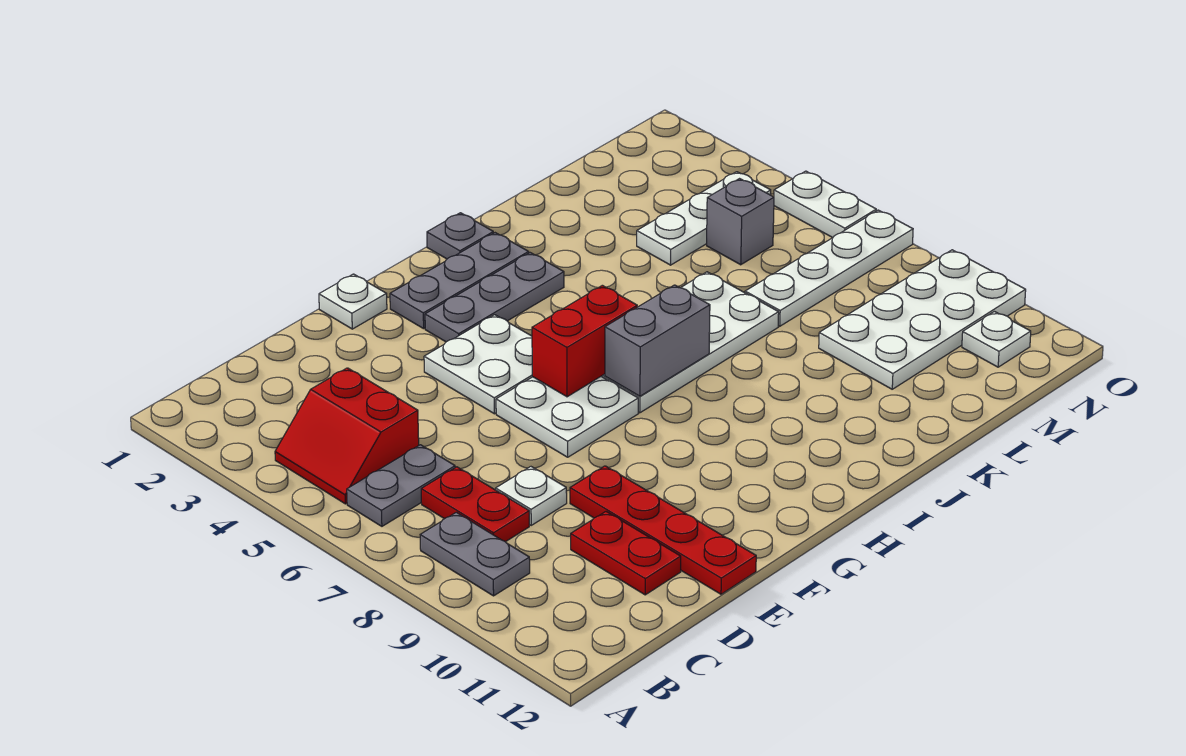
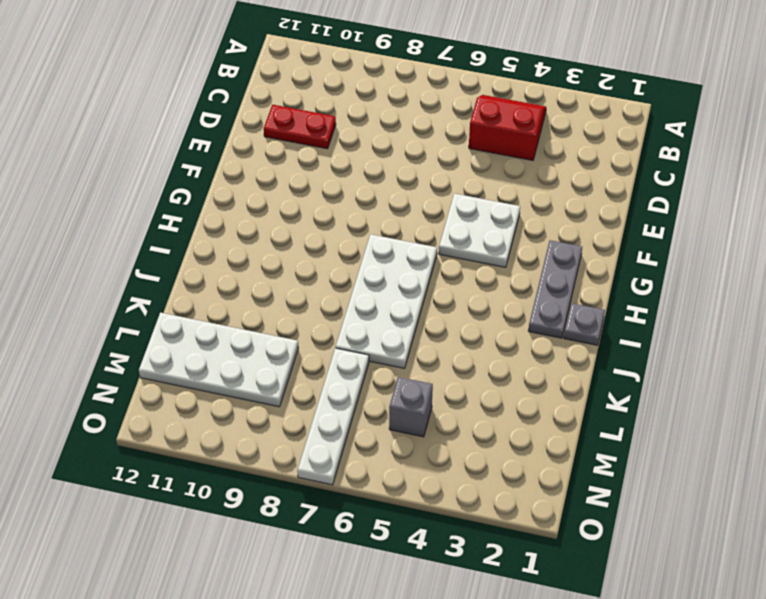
white 2x4 plate [139,313,298,407] -> white 2x4 plate turned to [819,250,1026,389]
none -> grey 1x2 plate [347,445,455,526]
none -> grey 1x2 plate [420,512,530,596]
none -> red 1x2 plate [421,467,529,542]

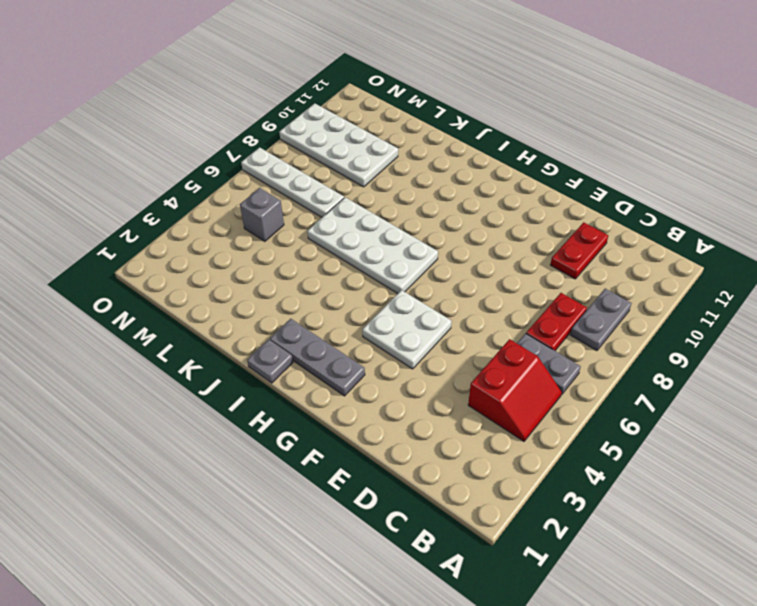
none -> white 1x1 plate [496,467,567,525]
none -> red 1x4 plate [570,466,756,594]
none -> white 1x1 plate [319,274,387,329]

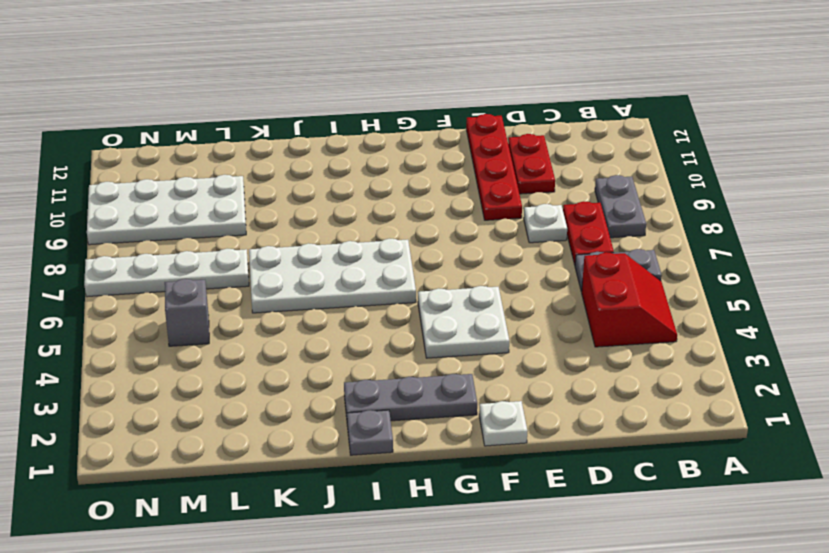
none -> white 2x2 plate [496,377,638,457]
none -> grey 1x3 plate [425,253,564,342]
none -> white 1x3 plate [637,172,771,265]

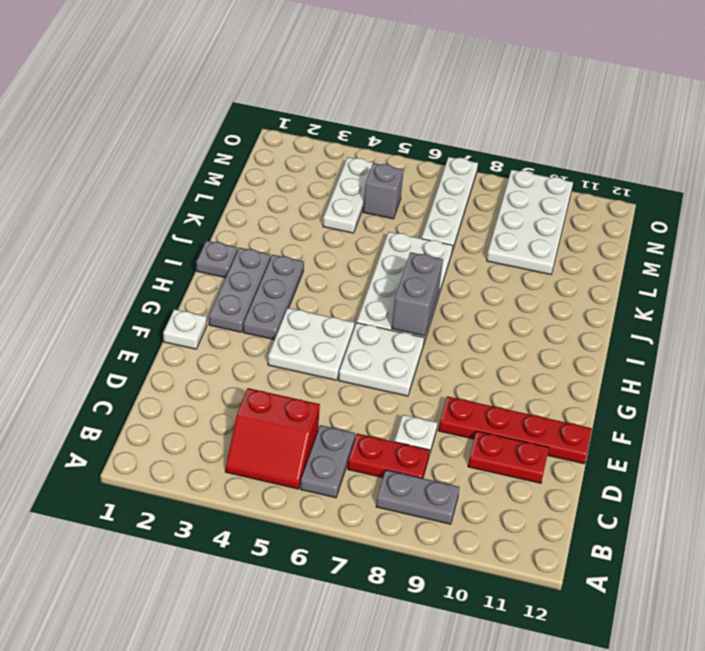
none -> white 1x1 plate [962,311,1031,367]
none -> white 1x2 plate [774,171,876,238]
none -> red 1x2 brick [532,285,637,397]

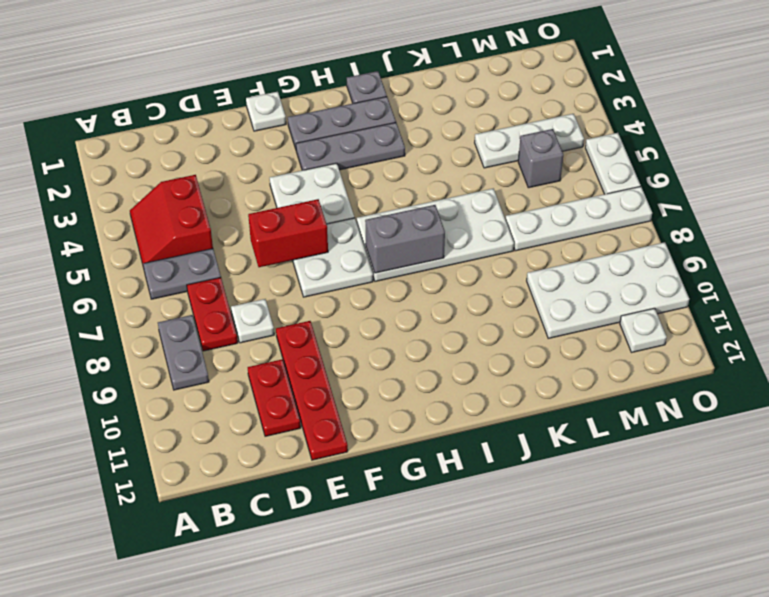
red 1x2 brick [248,199,328,267] -> red 1x2 brick moved to [532,285,637,397]

